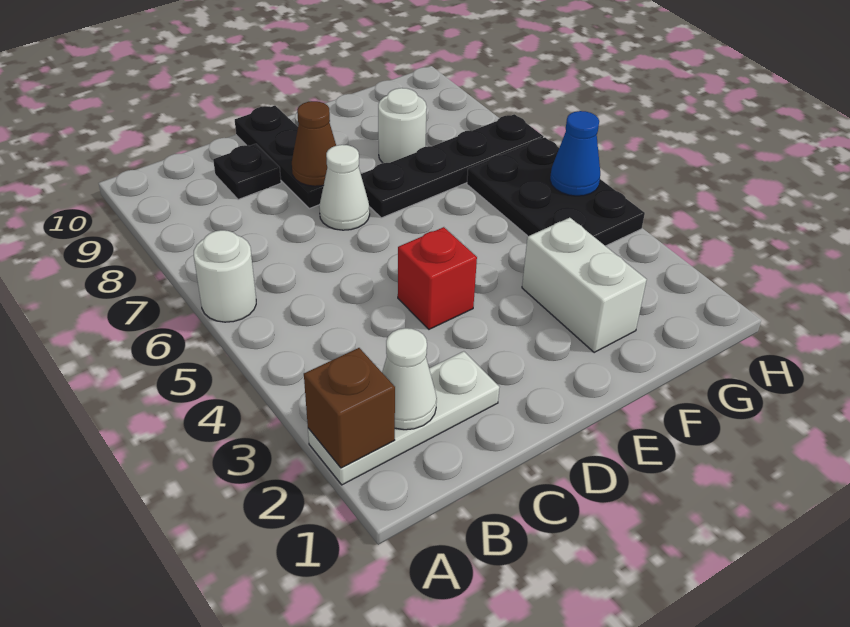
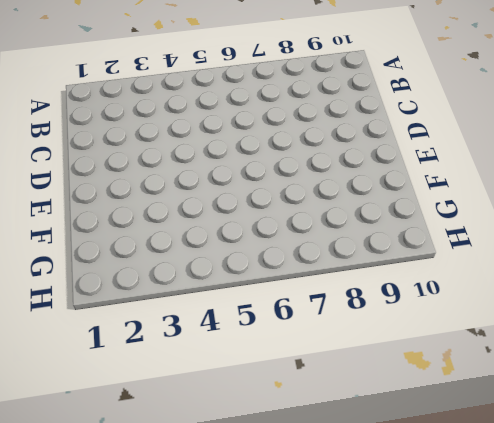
none -> white 1x3 plate [308,351,500,485]
none -> white 1x1 round brick [194,230,256,322]
none -> black 1x1 plate [213,144,281,200]

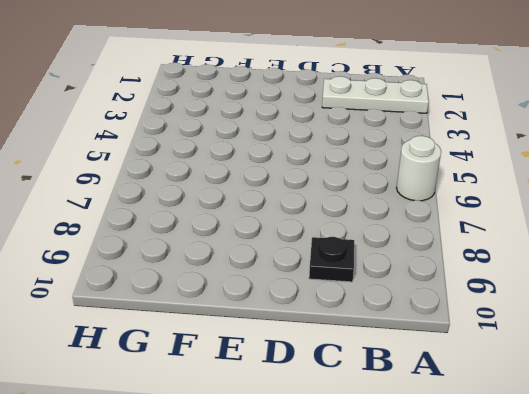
none -> red 1x1 brick [398,227,477,329]
none -> white 1x1 cone [319,145,370,230]
none -> black 1x3 plate [235,106,324,209]

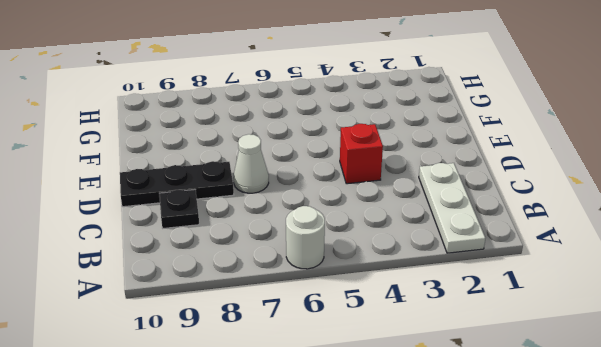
none -> black 1x4 plate [361,114,544,218]
none -> white 1x2 brick [522,218,647,353]
none -> white 1x1 round brick [378,88,427,163]

